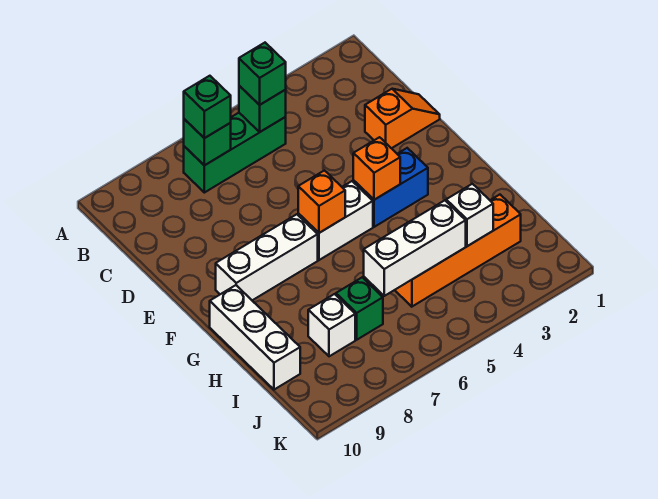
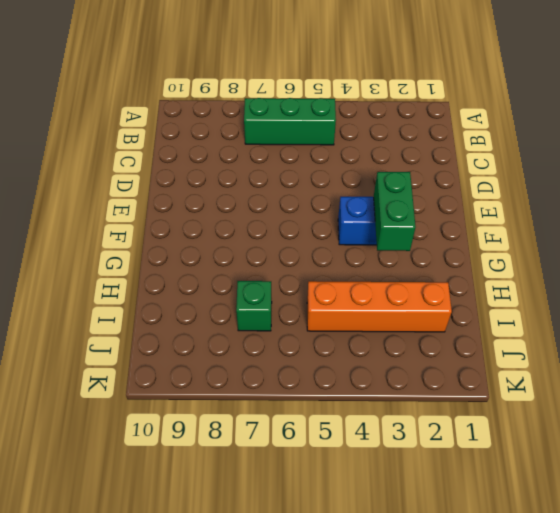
green 1x2 brick [374,172,416,251] -> none
none -> orange 1x2 slope [365,89,440,148]
none -> white 1x2 brick [298,181,373,260]
none -> white 1x3 brick [216,214,318,300]

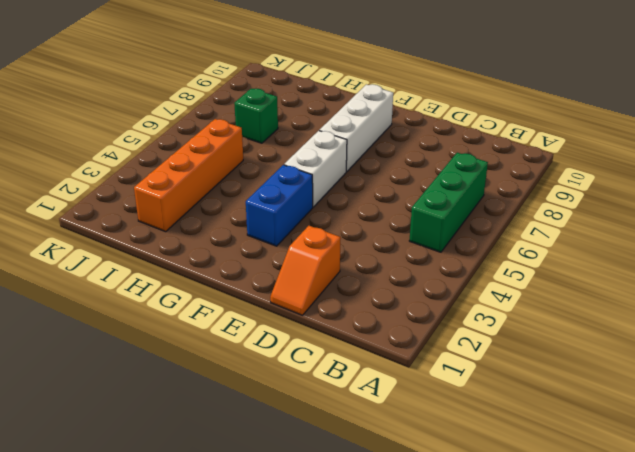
none -> white 1x3 brick [210,285,300,390]
none -> white 1x1 brick [308,294,355,356]
none -> green 1x1 brick [239,86,286,132]

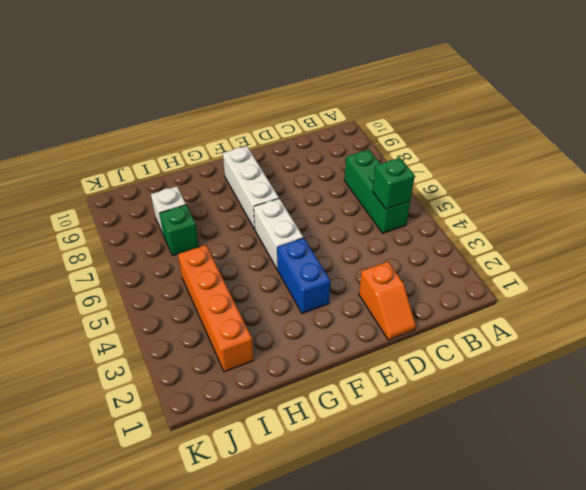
none -> white 1x3 brick [210,285,300,390]
none -> green 1x1 brick [184,119,231,165]
none -> orange 1x1 brick [353,137,400,200]

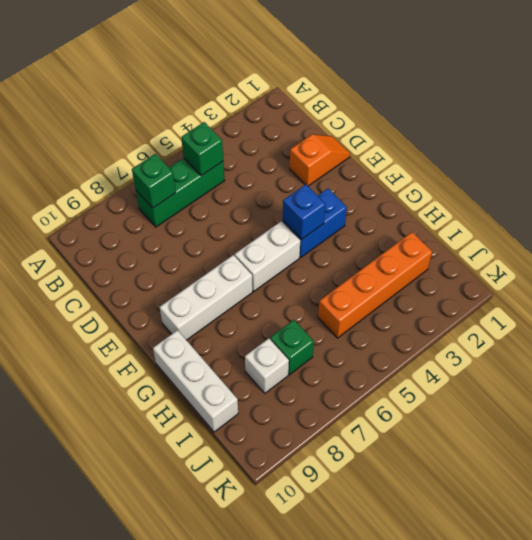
blue 1x1 brick [283,185,326,239] -> orange 1x1 brick [353,137,400,200]
none -> orange 1x1 brick [298,170,345,233]
none -> white 1x1 brick [446,184,493,246]
none -> white 1x3 brick [364,200,466,296]

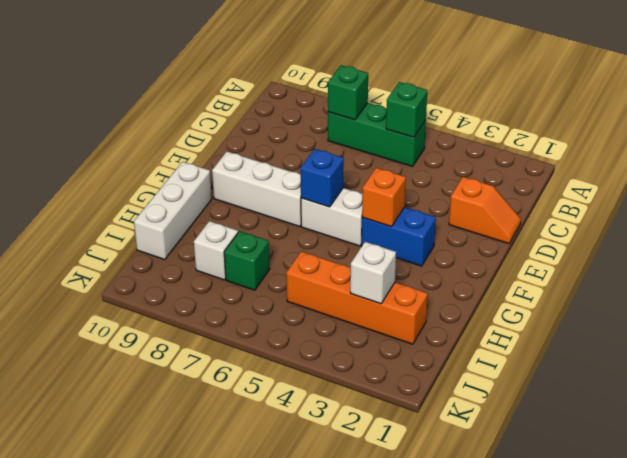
blue 1x1 brick [300,149,344,207] -> orange 1x1 brick [298,170,345,233]
none -> white 1x3 brick [364,200,466,296]
none -> green 1x1 brick [239,43,286,105]
none -> green 1x1 brick [184,76,231,138]

